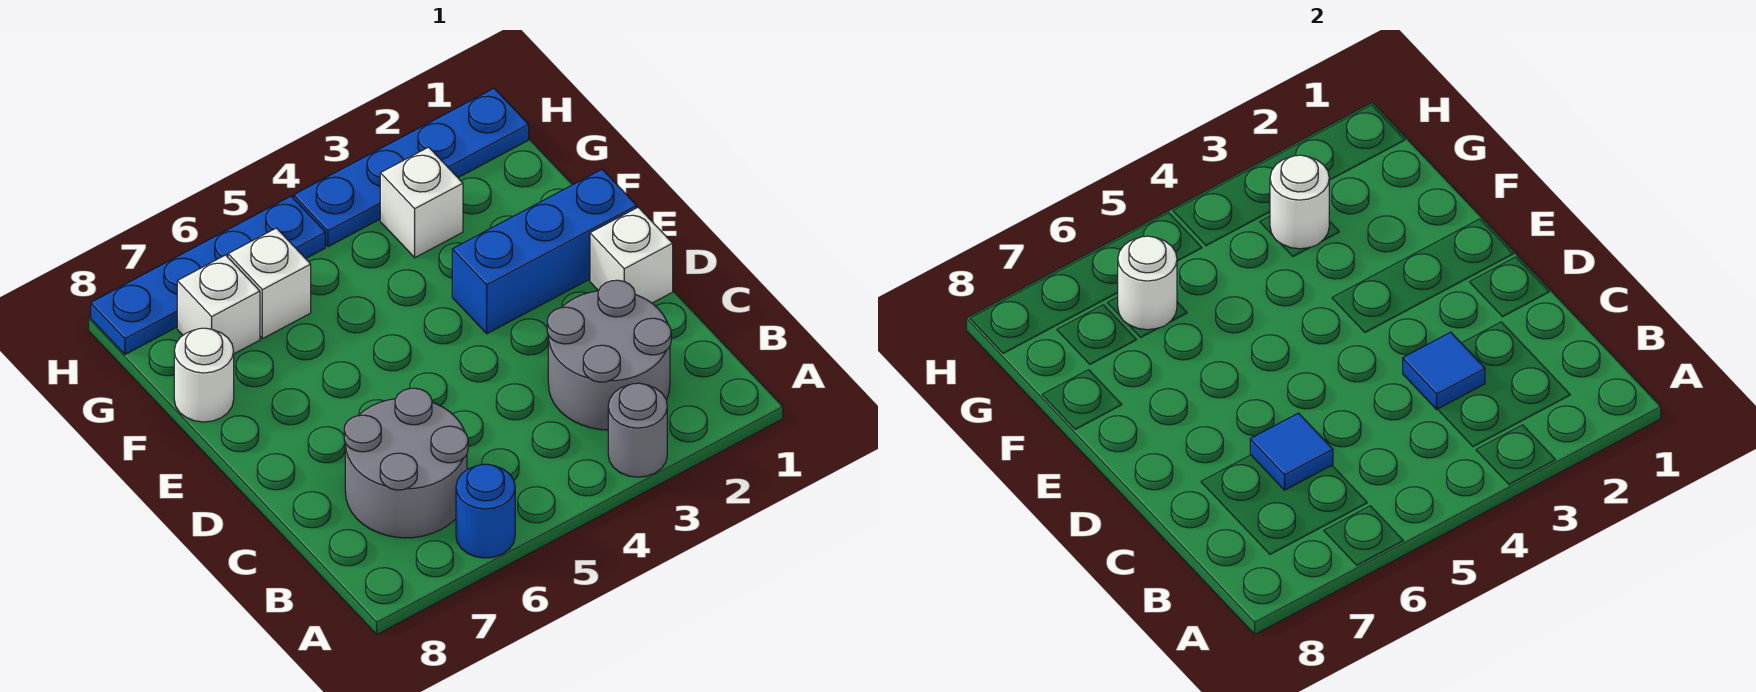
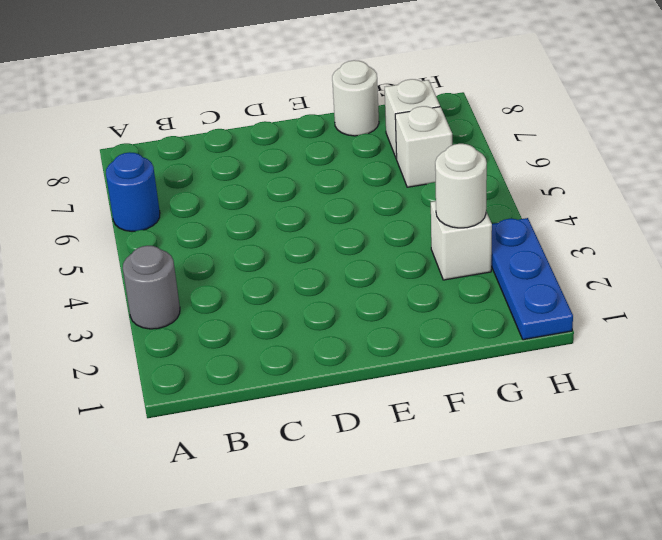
blue 1x3 plate [491,218,573,340] -> blue 1x4 plate [294,88,529,247]
none -> grey 2x2 round brick [547,280,671,430]
none -> grey 2x2 round brick [344,388,468,538]
none -> white 1x1 brick [590,207,673,303]

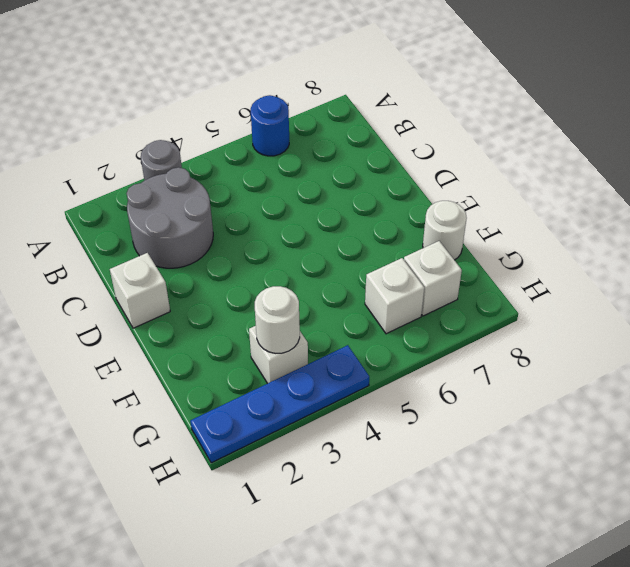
none -> grey 2x2 round brick [344,388,468,538]
none -> blue 1x3 brick [452,169,637,334]
none -> blue 1x4 plate [91,196,325,354]

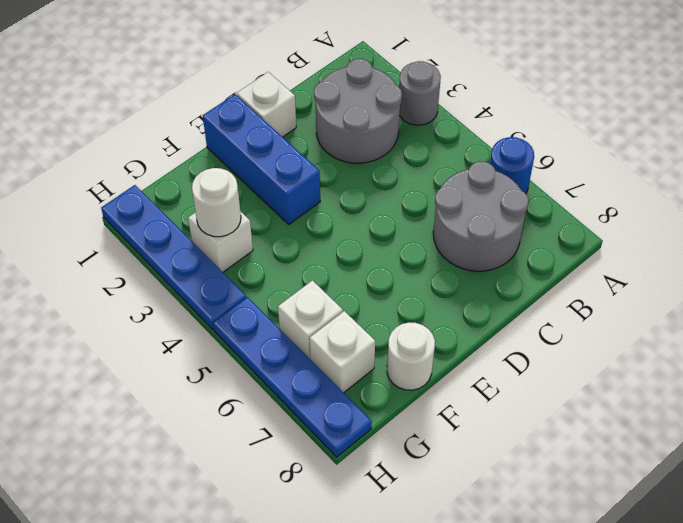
none -> blue 1x1 tile [1403,332,1485,410]
none -> blue 1x1 tile [1250,413,1333,490]
none -> white 1x1 round brick [1118,236,1177,330]

